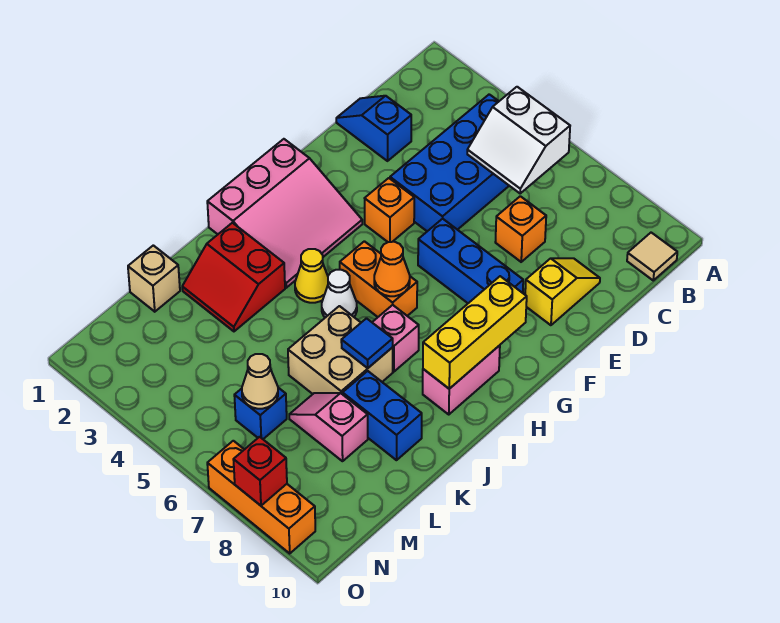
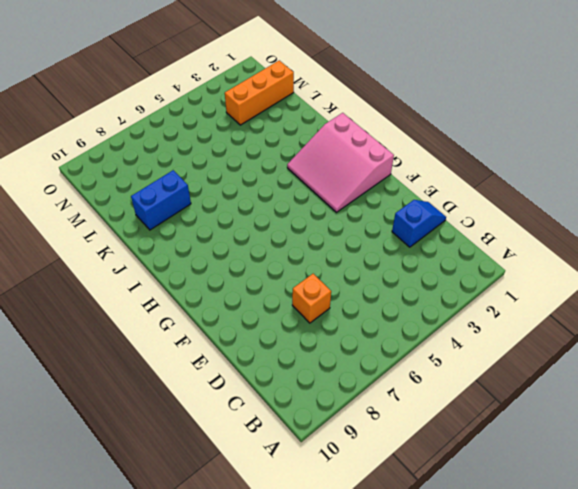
orange 1x3 brick [225,60,294,125] -> orange 1x3 brick moved to [207,441,315,553]
none -> blue 2x4 brick [390,94,509,231]
none -> tan 1x1 tile [627,233,677,280]
none -> yellow 1x2 slope [525,258,600,325]

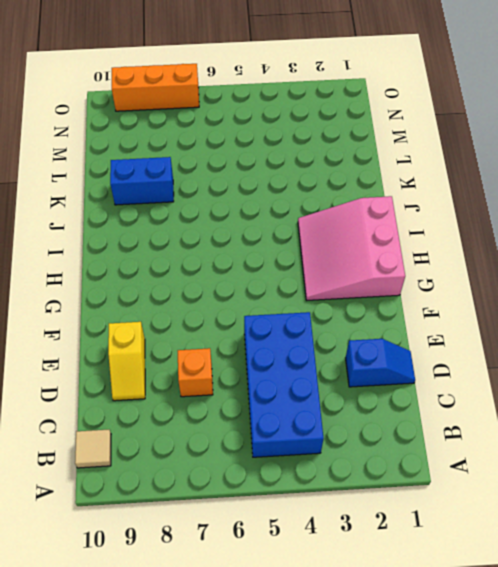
none -> orange 1x1 brick [365,178,414,242]
none -> blue 1x3 brick [418,219,523,303]
none -> orange 1x2 brick [340,241,417,317]

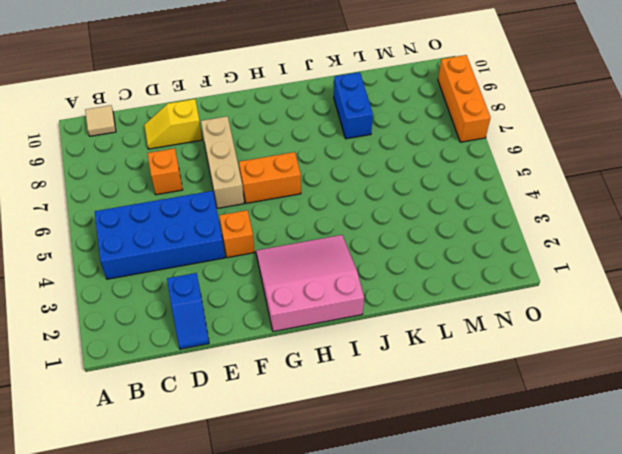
tan 1x3 brick [201,116,244,208] -> blue 1x3 brick [418,219,523,303]
orange 1x2 brick [239,152,301,203] -> orange 1x2 brick turned to [340,241,417,317]
none -> pink 1x2 brick [423,345,500,414]
none -> yellow 1x1 cone [295,249,328,303]
none -> white 1x1 cone [322,270,357,318]

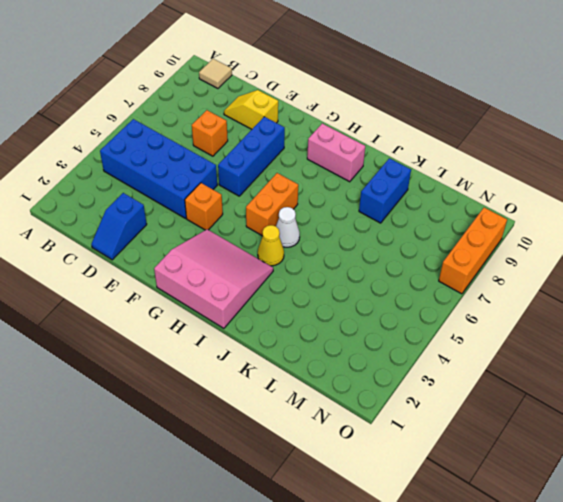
none -> pink 1x1 brick [372,305,419,372]
none -> red 2x2 slope [182,223,285,331]
none -> tan 2x2 brick [288,306,393,394]

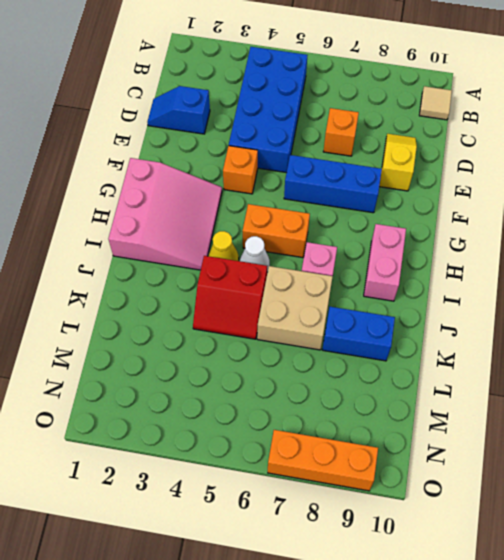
red 2x2 slope [193,256,267,339] -> red 2x2 slope moved to [182,223,285,331]
none -> tan 1x1 brick [128,245,180,312]
none -> pink 1x2 slope [289,393,368,461]
none -> blue 1x1 brick [234,388,287,439]

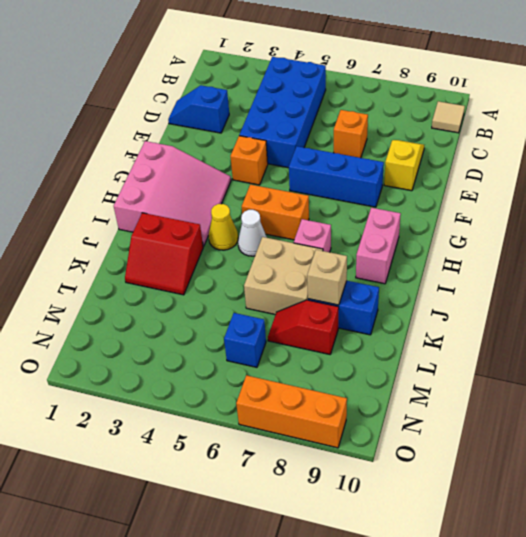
tan 1x1 brick [307,250,347,305] -> tan 1x1 brick moved to [128,245,180,312]
red 1x2 slope [268,300,339,354] -> pink 1x2 slope [289,393,368,461]
none -> white 2x2 slope [467,87,570,193]
none -> yellow 1x3 brick [423,276,527,389]
none -> orange 1x1 cone [374,242,410,296]

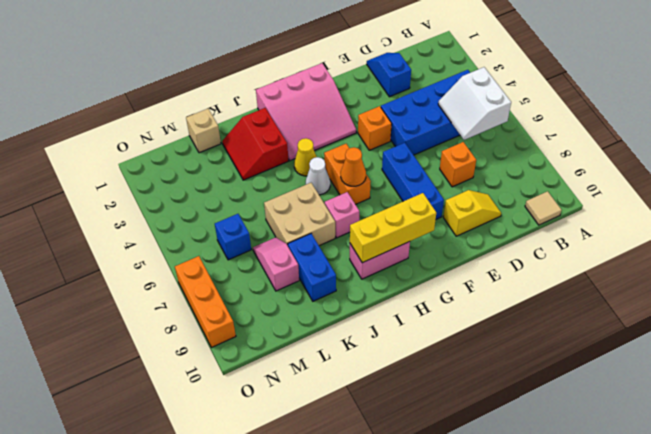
none -> blue 1x1 tile [341,318,393,368]
none -> tan 1x1 cone [242,354,278,409]
none -> red 1x1 brick [233,437,287,506]

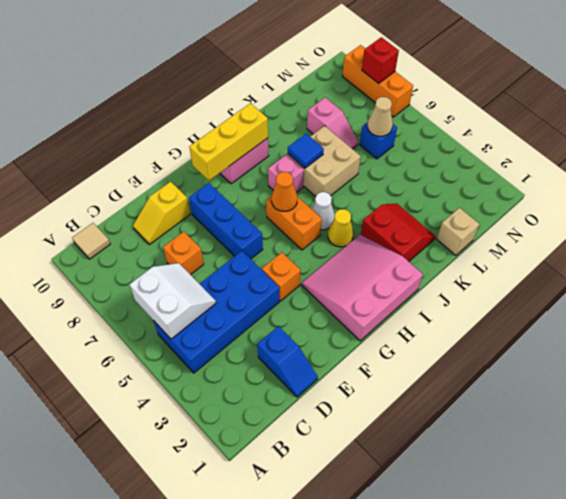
none -> blue 1x2 brick [343,371,422,460]

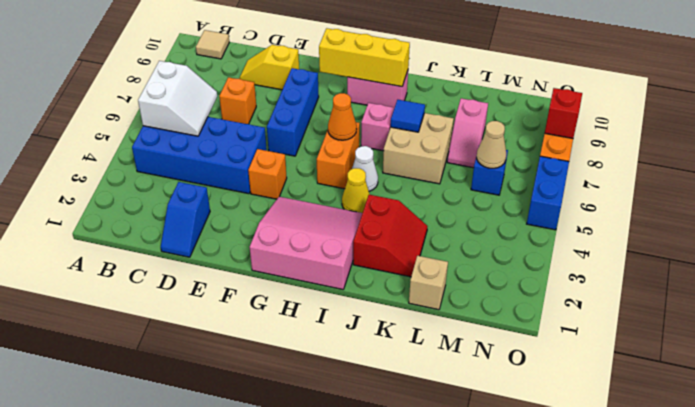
blue 1x2 brick [527,156,569,230] -> blue 1x2 brick moved to [343,371,422,460]

